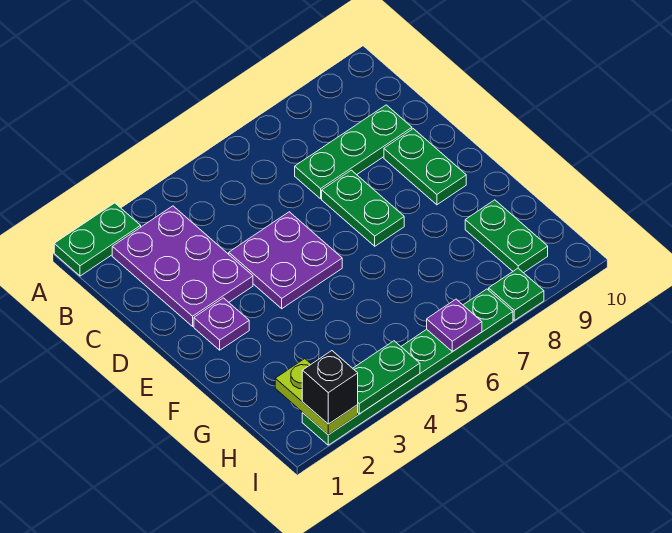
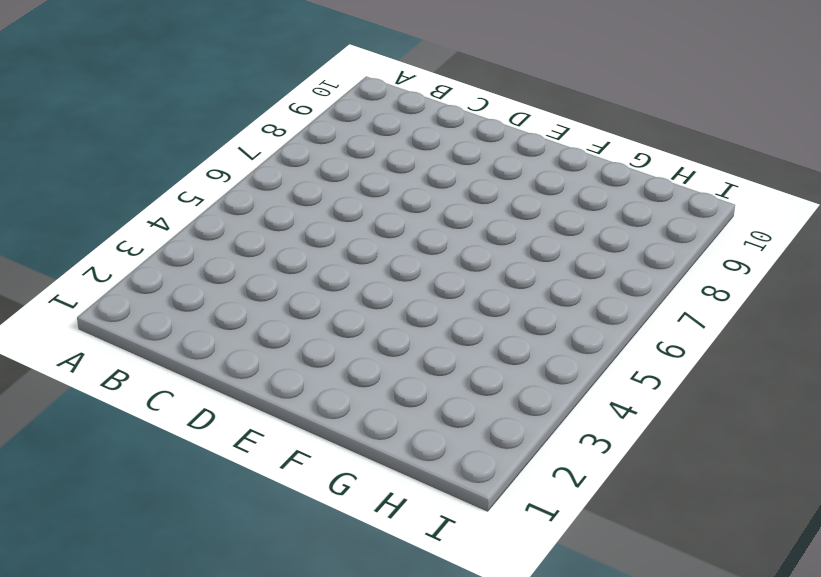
none -> green 1x2 plate [54,203,141,276]
none -> purple 2x3 plate [112,206,253,326]
none -> green 1x3 plate [295,105,412,199]

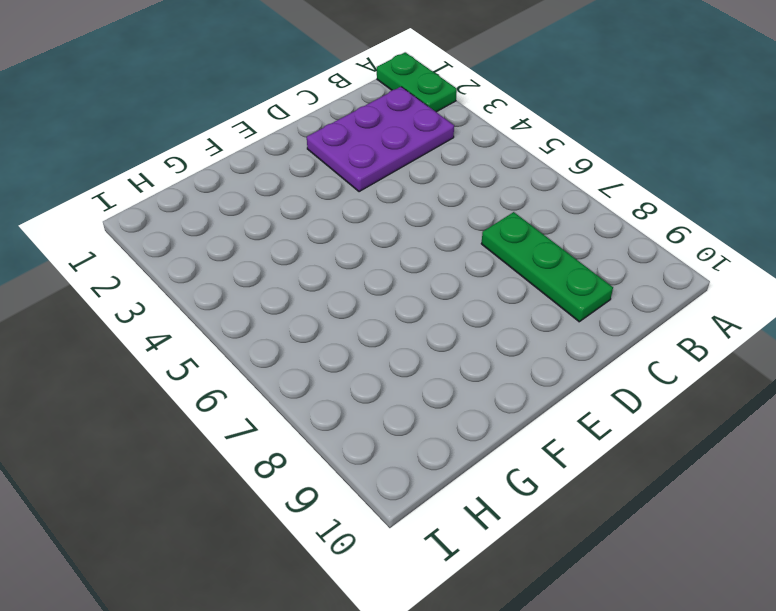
none -> purple 2x2 plate [229,212,342,309]
none -> green 1x2 plate [322,170,404,246]
none -> green 1x2 plate [384,129,466,205]

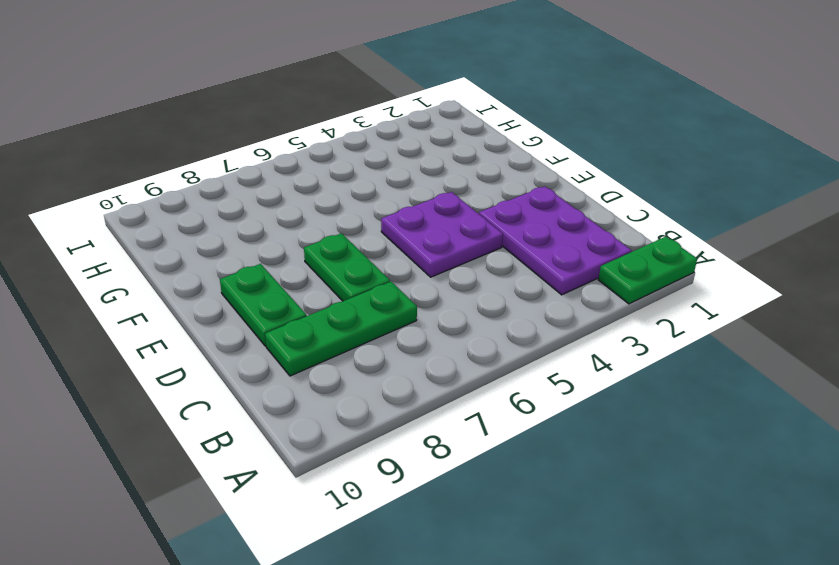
none -> purple 1x1 plate [194,298,249,350]
none -> green 1x2 plate [465,200,548,273]
none -> green 1x6 plate [302,289,513,445]

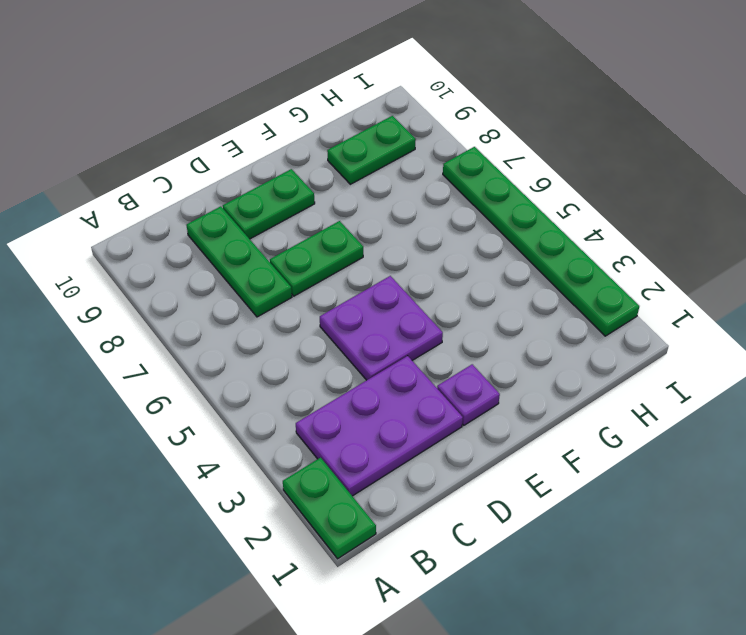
none -> green 1x1 plate [489,268,544,320]
none -> lime 1x2 plate [275,359,358,435]
none -> green 1x2 plate [353,341,420,414]

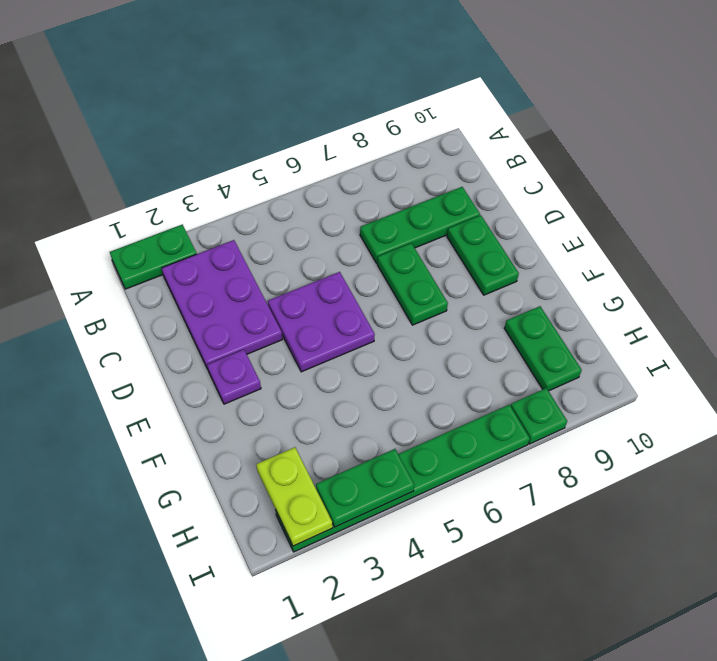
none -> purple 1x1 plate [427,299,482,352]
none -> black 1x1 brick [302,351,358,424]

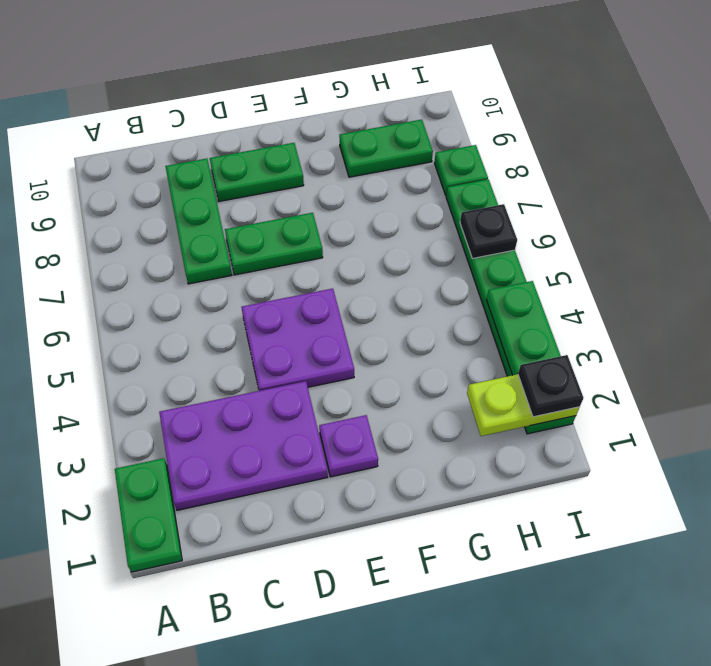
black 1x1 plate [518,355,584,417] -> black 1x1 brick [302,351,358,424]
black 1x1 plate [460,204,517,258] -> purple 1x1 plate [427,299,482,352]

